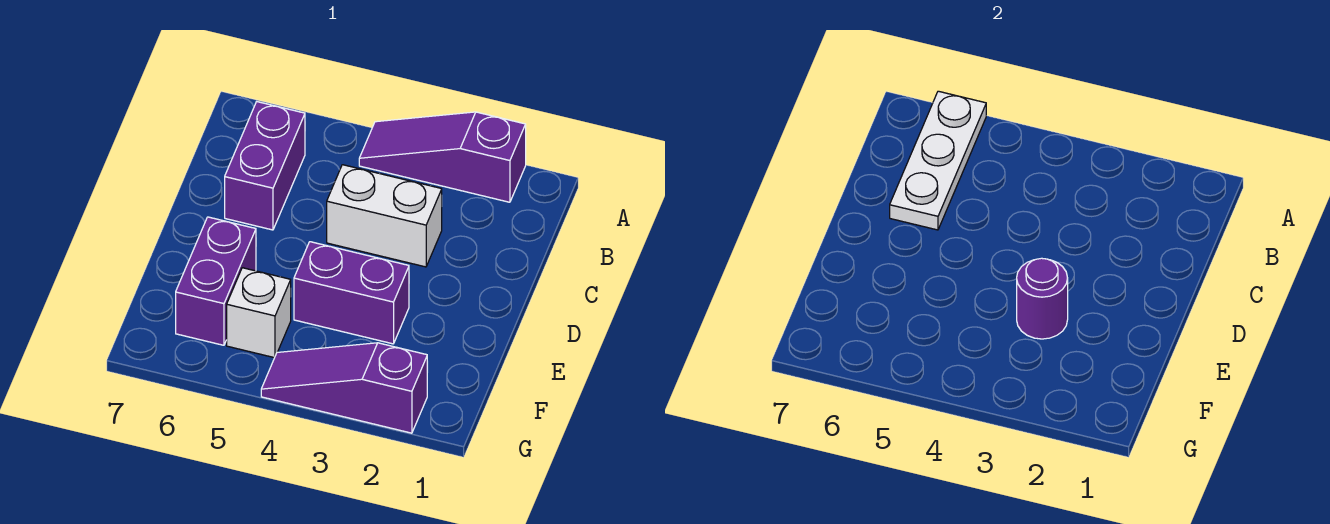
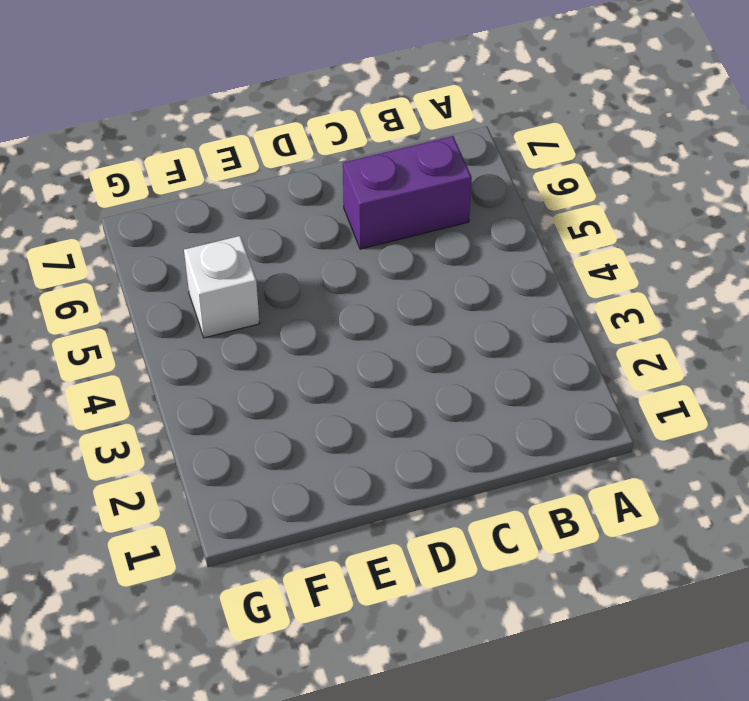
none -> purple 1x3 slope [359,112,526,202]
none -> white 1x2 brick [327,165,442,267]

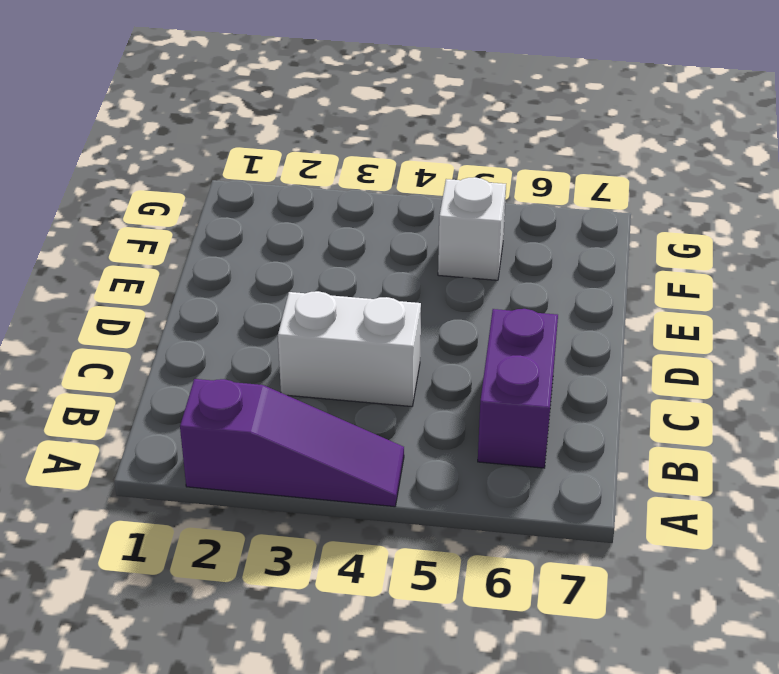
none -> purple 1x2 brick [294,242,409,344]
none -> purple 1x2 brick [176,217,256,345]

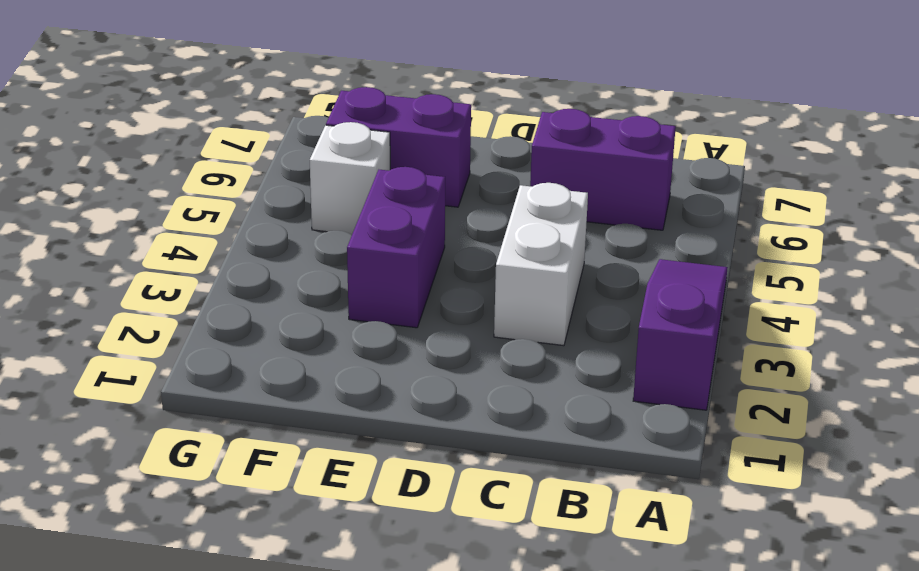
none -> purple 1x3 slope [261,343,427,433]
none -> white 1x3 plate [890,91,986,230]

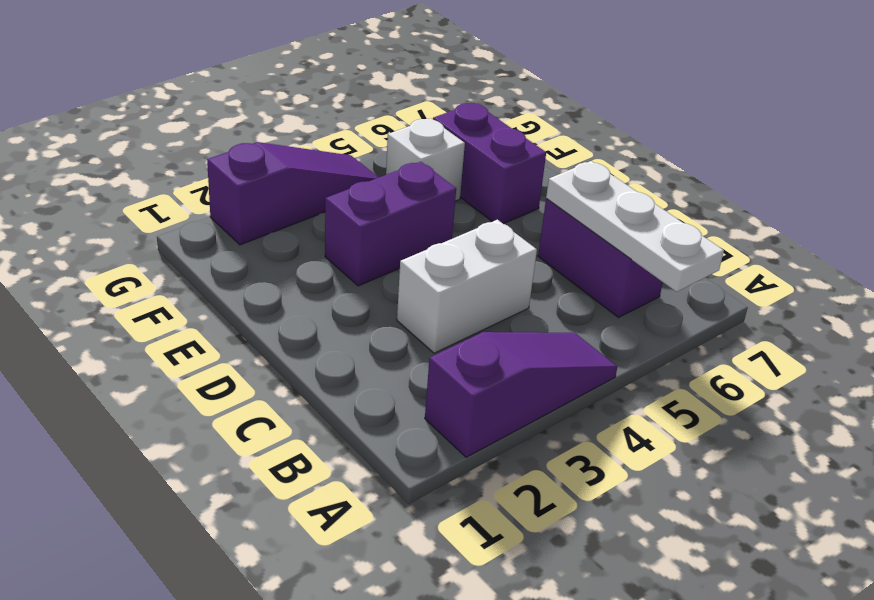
none -> purple 1x1 round brick [1017,258,1068,339]

